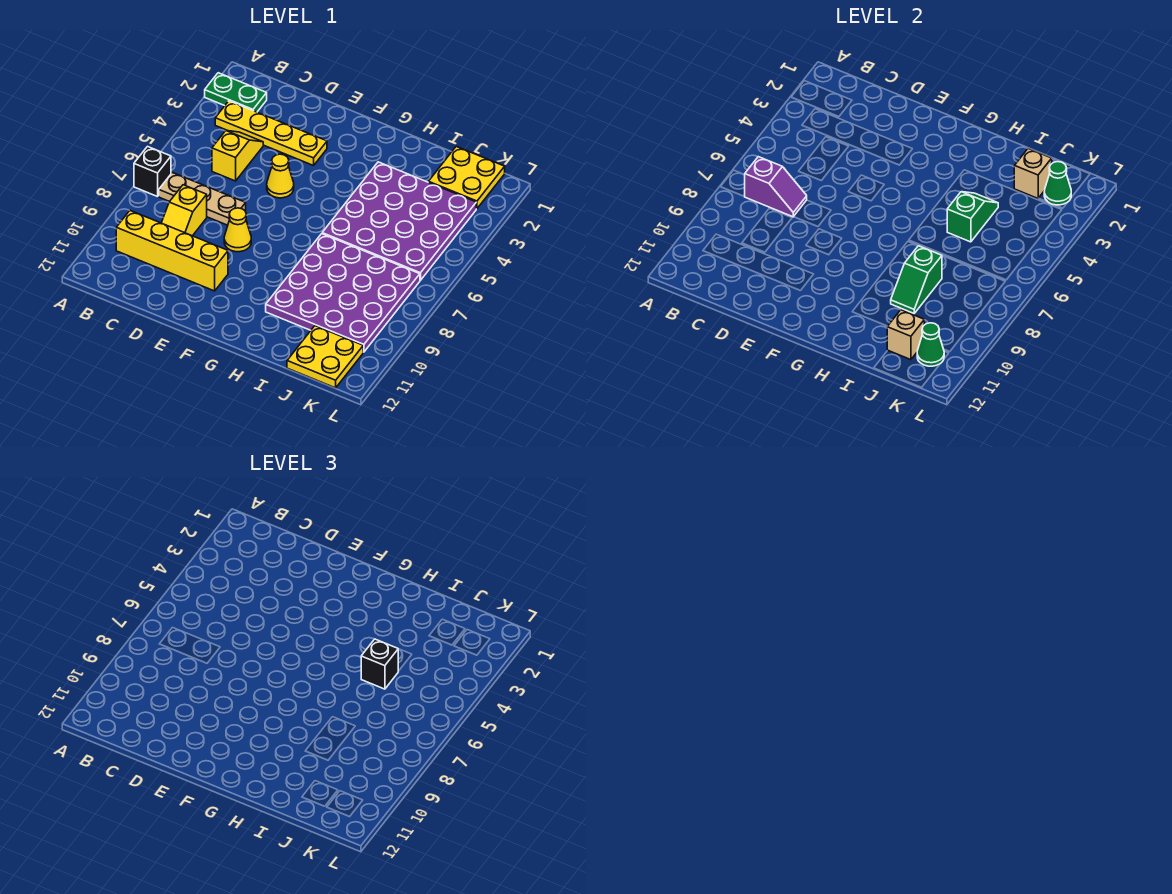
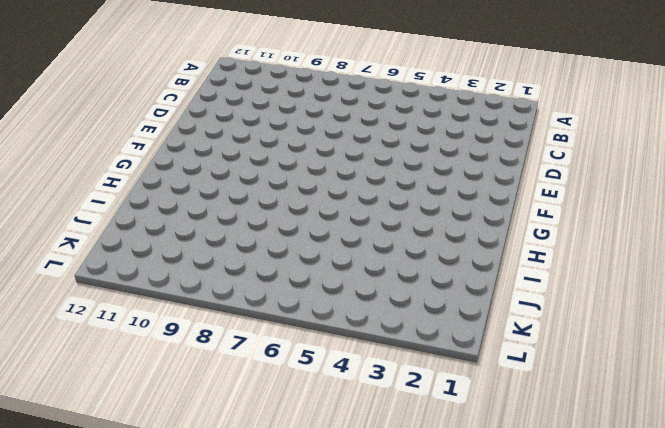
none -> green 1x2 plate [205,73,267,112]
none -> black 1x1 brick [134,147,171,197]
none -> yellow 1x4 plate [215,101,327,166]

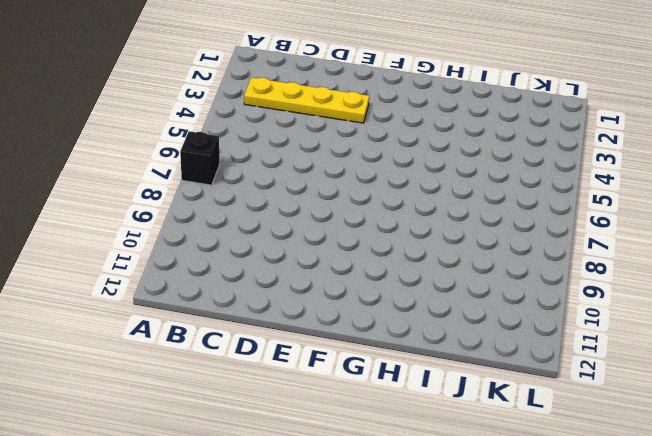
none -> green 1x2 plate [205,73,267,112]
none -> tan 1x3 plate [159,173,246,225]
none -> yellow 1x4 brick [116,211,228,291]

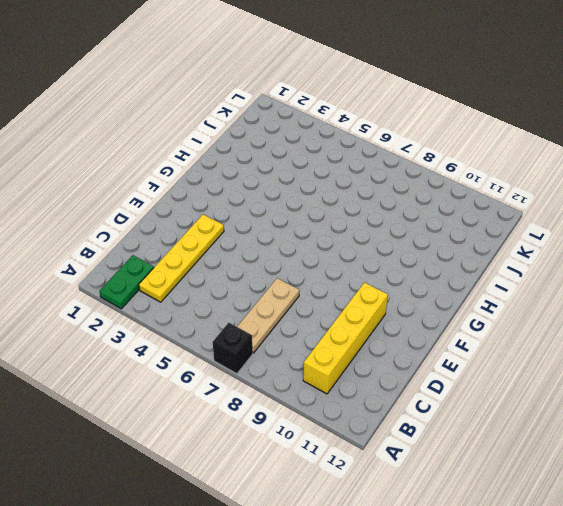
none -> yellow 1x2 slope [212,131,263,181]
none -> yellow 1x2 slope [162,185,207,236]
none -> yellow 1x1 cone [267,154,294,198]

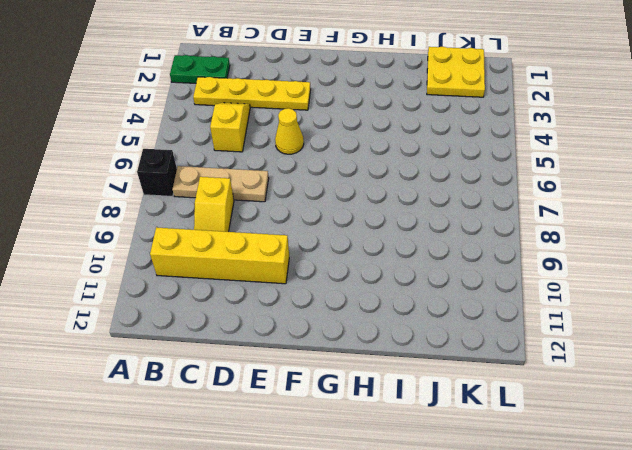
none -> yellow 1x1 cone [224,208,251,252]
none -> purple 4x4 plate [322,162,476,280]
none -> purple 4x4 plate [266,234,420,352]

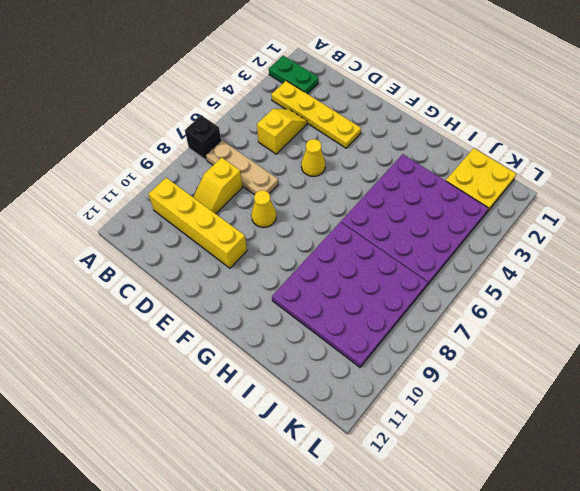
none -> yellow 2x2 plate [287,326,363,388]
none -> purple 1x2 slope [745,157,807,217]
none -> green 1x2 slope [947,192,998,242]

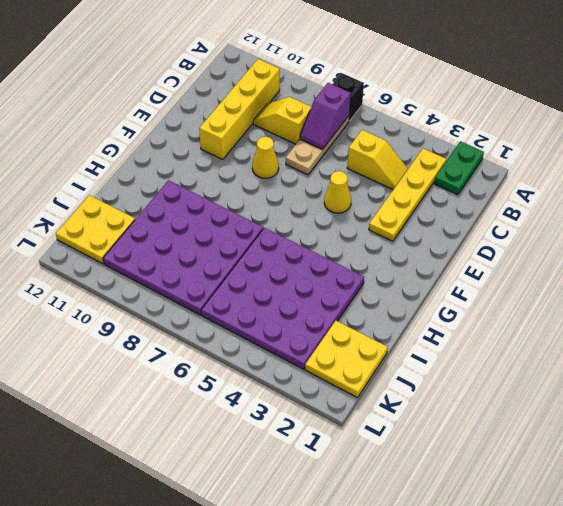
none -> green 1x2 slope [947,192,998,242]
none -> green 1x2 slope [891,246,942,313]
none -> tan 1x1 brick [1014,149,1052,198]

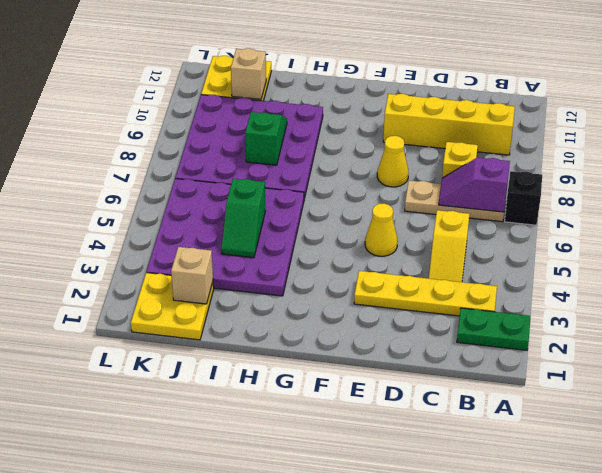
none -> green 1x1 cone [1044,162,1071,205]
none -> green 1x1 cone [917,323,944,366]
none -> black 1x1 brick [361,639,398,689]

